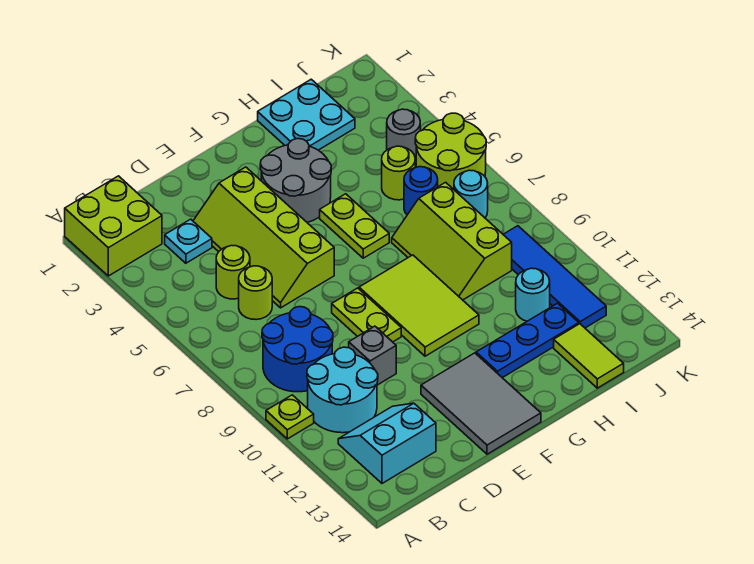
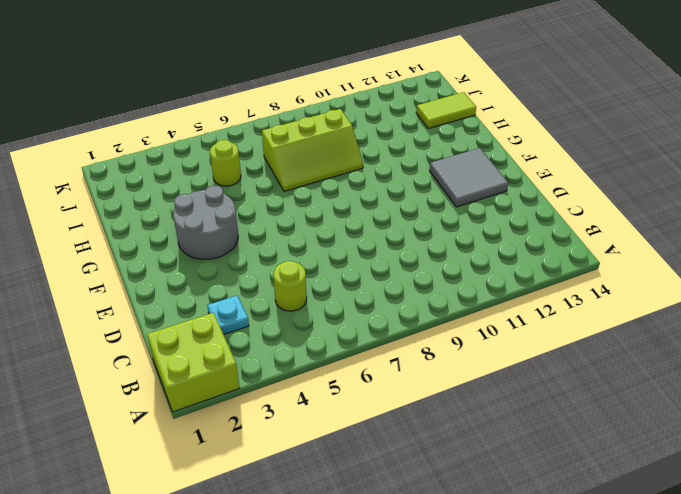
grey 2x2 tile [429,148,508,207] -> grey 2x3 tile [421,353,541,454]
none -> lime 1x1 plate [266,395,314,439]
none -> blue 2x2 round brick [262,307,333,392]
none -> cyan 2x2 round brick [307,347,378,433]

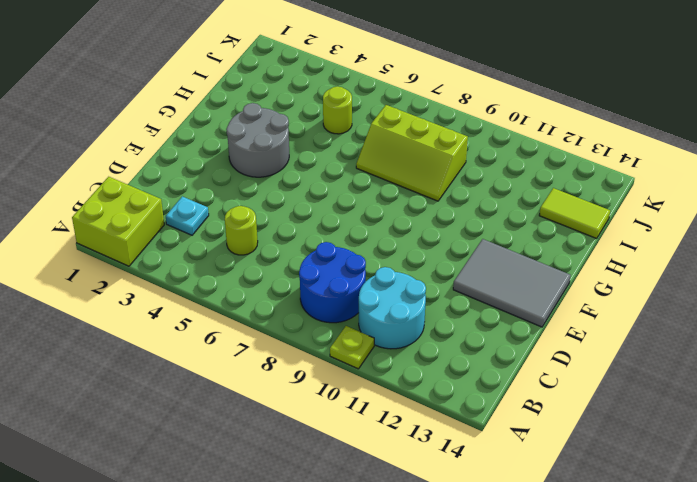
none -> cyan 2x2 slope [338,403,436,483]
none -> lime 1x1 round brick [239,266,272,320]
none -> lime 2x4 slope [193,167,334,308]

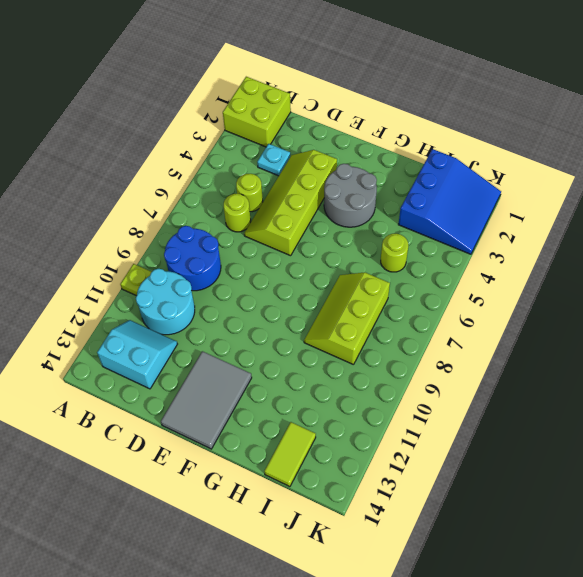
blue 3x3 slope [398,149,501,254] -> cyan 2x2 plate [258,79,355,150]
none -> grey 1x1 brick [349,326,396,385]
none -> lime 1x2 plate [332,288,401,342]
none -> lime 2x3 tile [359,255,479,356]

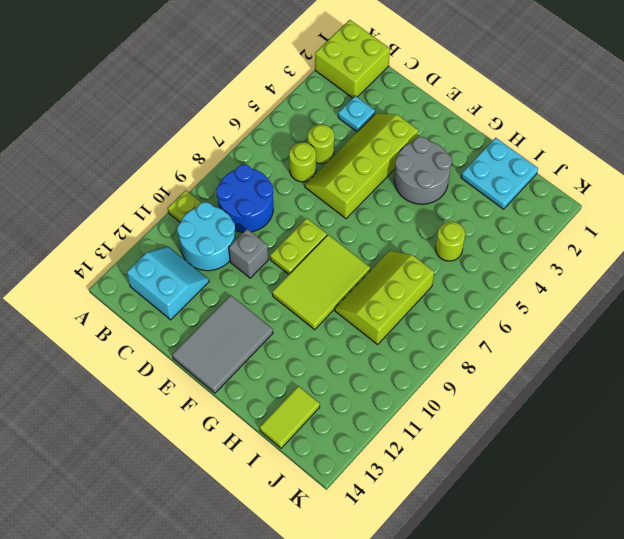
none -> lime 1x2 plate [320,194,389,258]
none -> blue 1x3 plate [476,303,579,378]
none -> blue 1x1 round brick [404,167,438,215]

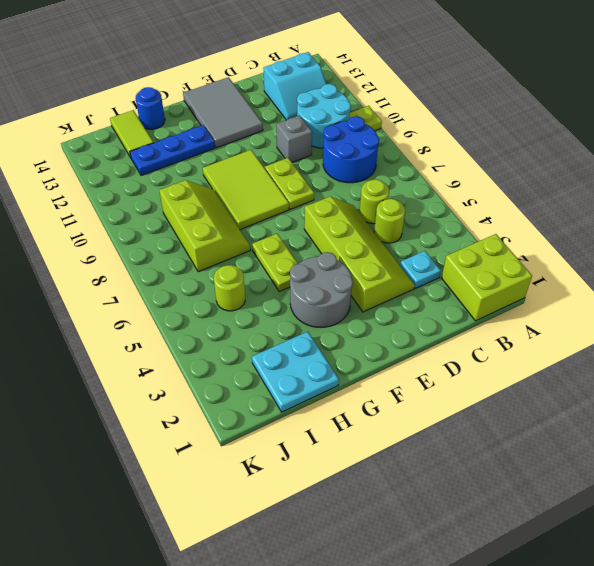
blue 1x1 round brick [136,87,165,129] -> blue 1x1 round brick moved to [404,167,438,215]
none -> cyan 1x1 round brick [516,268,550,321]
none -> grey 1x1 round brick [387,109,420,159]
none -> lime 2x2 round brick [415,113,486,189]

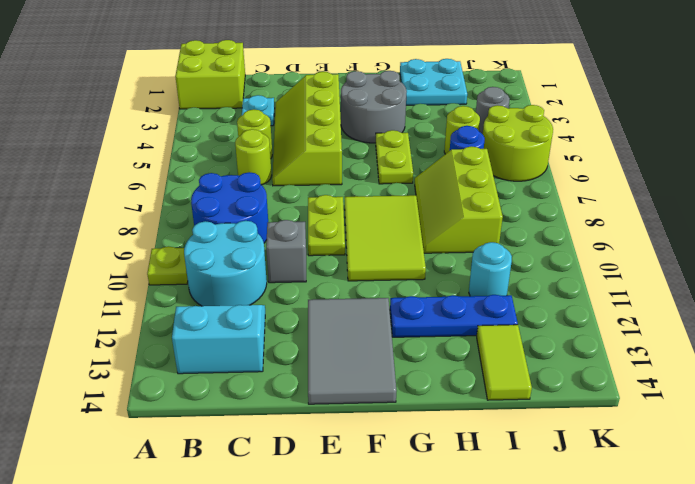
none -> cyan 1x1 round brick [454,170,488,218]
none -> blue 1x4 tile [503,226,606,328]

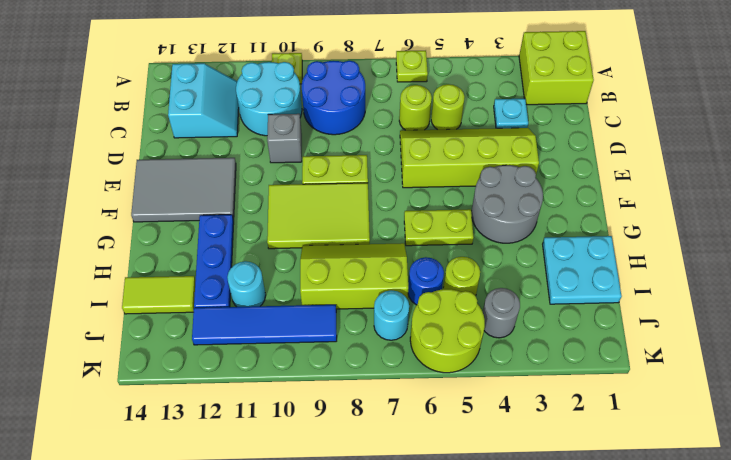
lime 1x1 plate [396,50,428,82] -> none

